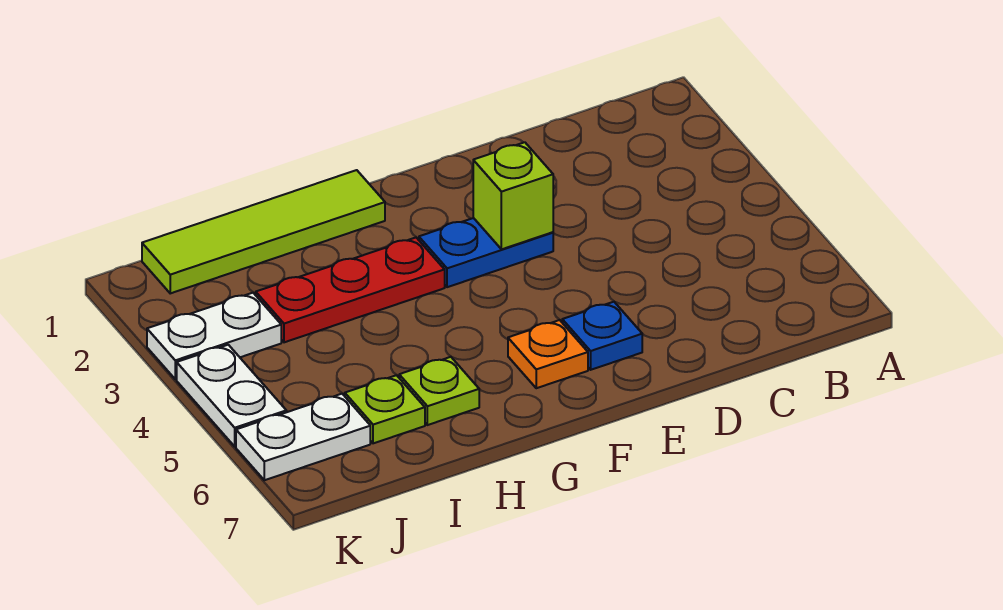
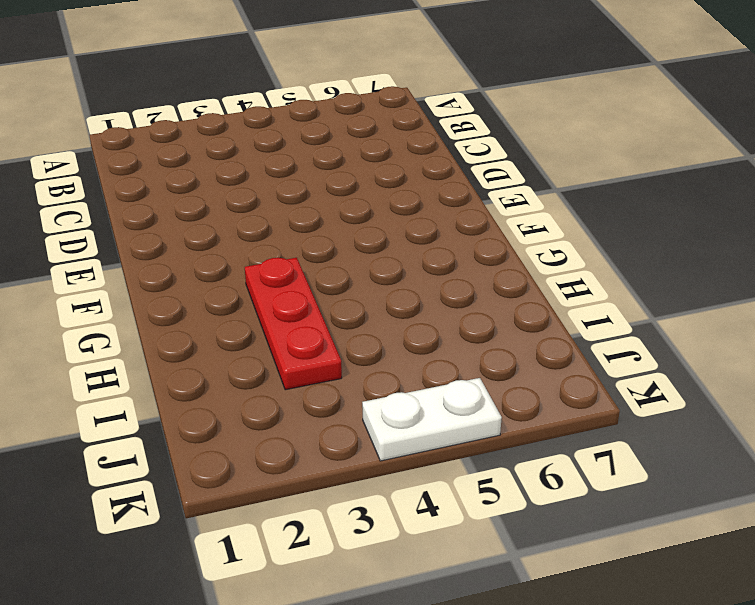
none -> blue 1x2 plate [419,218,553,287]
none -> blue 1x1 plate [562,302,642,370]

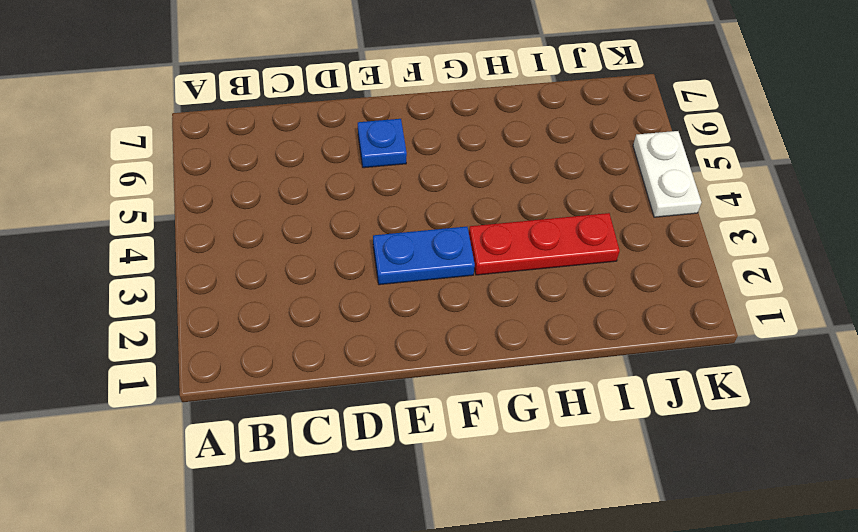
none -> orange 1x1 plate [508,320,588,388]
none -> lime 1x4 tile [142,170,385,293]

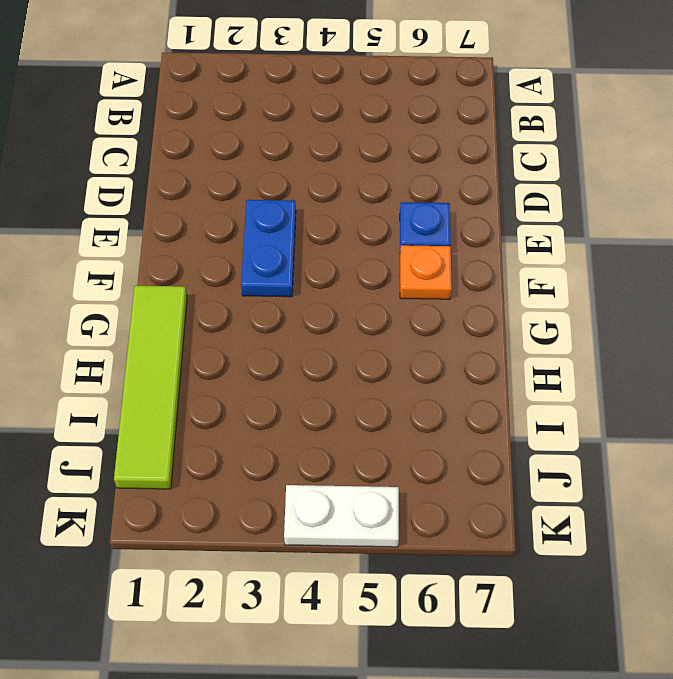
none -> red 1x3 plate [256,238,445,342]
none -> lime 1x1 plate [399,357,479,425]

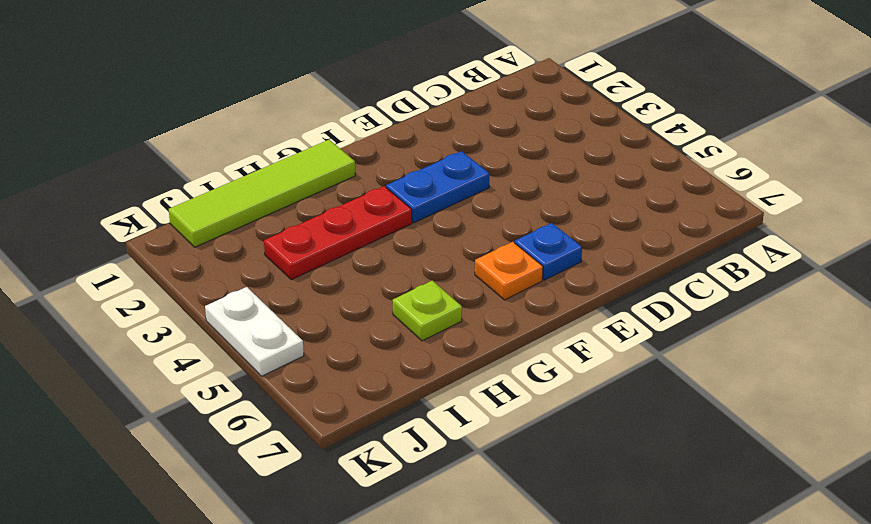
none -> lime 1x1 plate [345,375,425,443]
none -> white 1x2 plate [147,293,281,379]

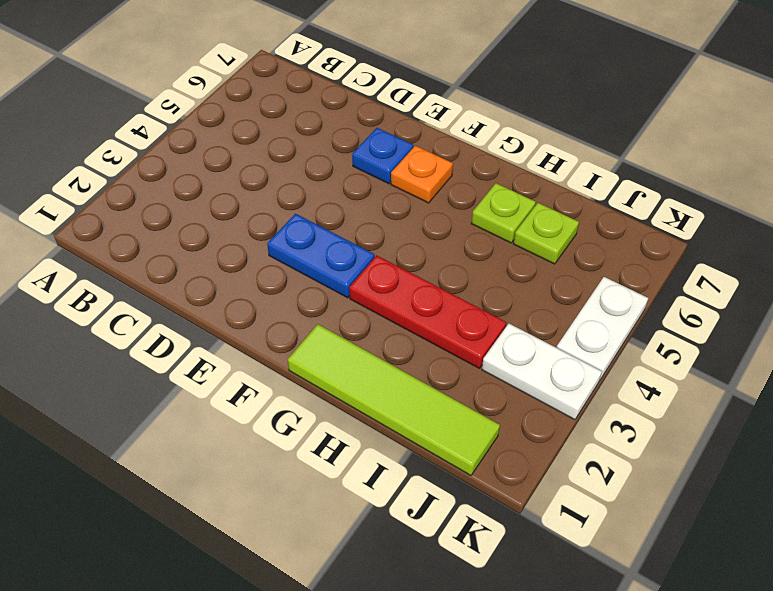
none -> white 1x2 plate [236,394,370,480]
none -> lime 1x1 brick [473,142,553,249]

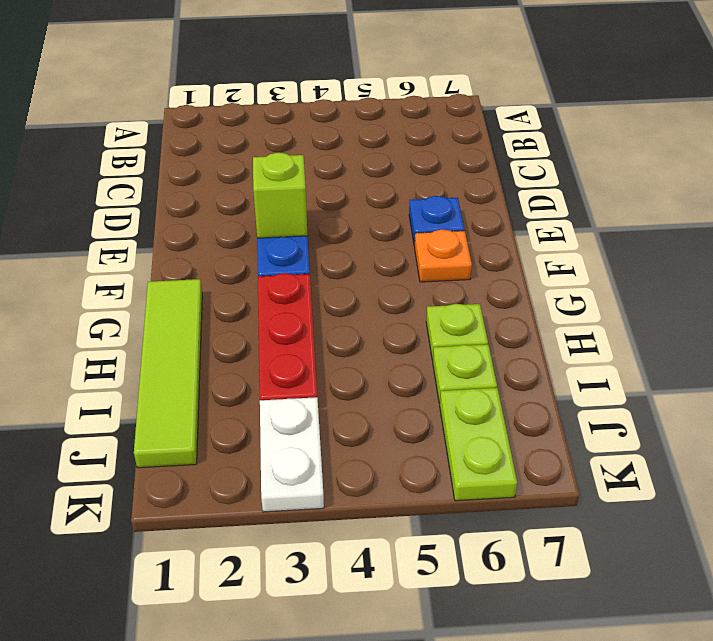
lime 1x2 plate [439,388,517,501] -> white 1x2 plate [236,394,370,480]
none -> white 1x2 plate [177,345,286,446]

